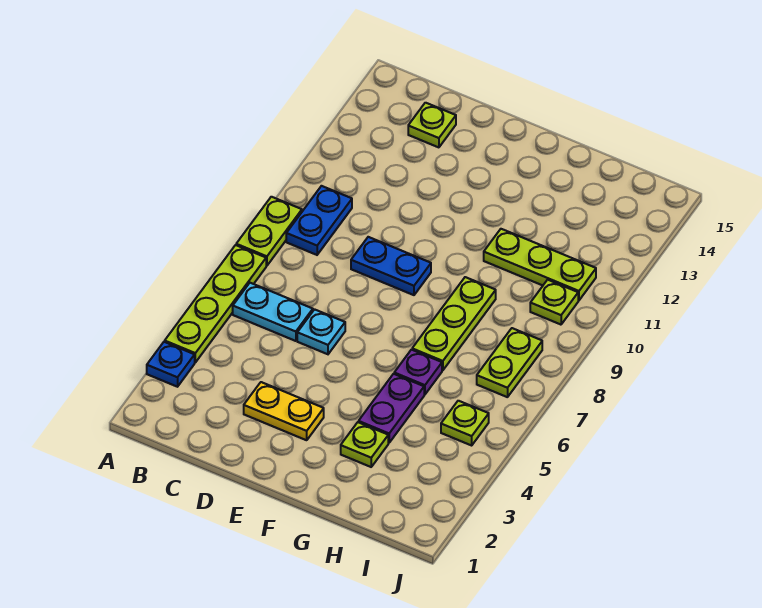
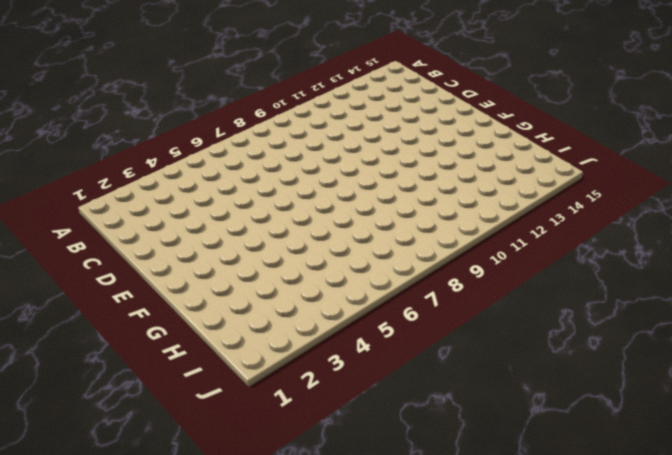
none -> blue 1x1 plate [147,342,195,387]
none -> lime 1x4 plate [165,245,266,362]
none -> lime 1x2 plate [236,197,302,266]

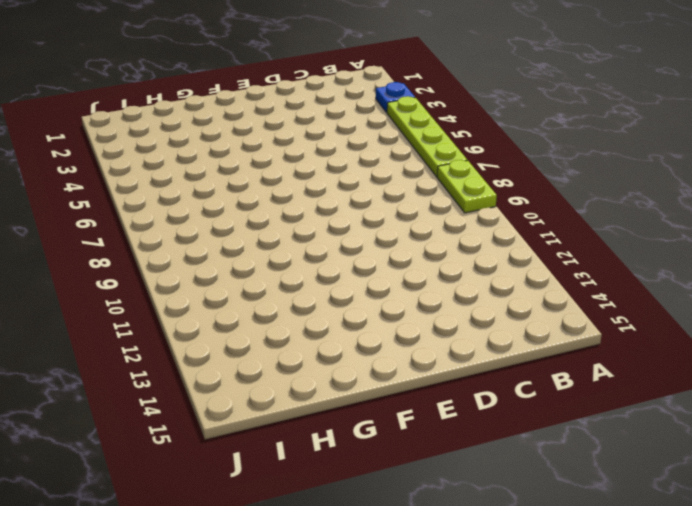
none -> cyan 1x2 plate [233,283,313,341]
none -> blue 1x2 plate [286,186,352,255]
none -> lime 1x1 plate [408,103,456,147]

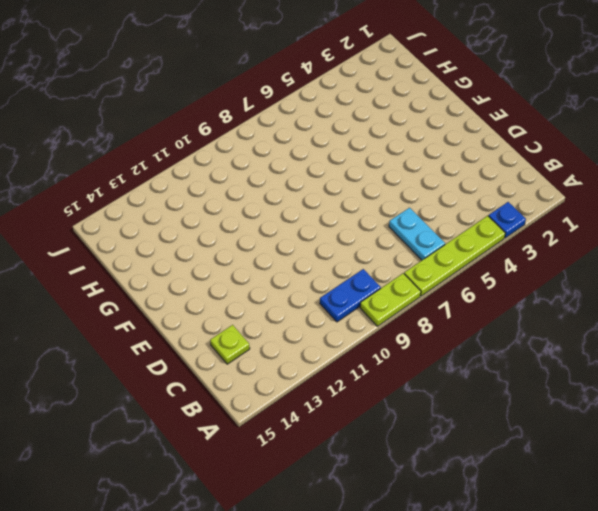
none -> yellow 1x2 plate [244,382,324,440]
none -> cyan 1x1 plate [297,309,345,354]
none -> blue 1x2 plate [351,237,431,295]

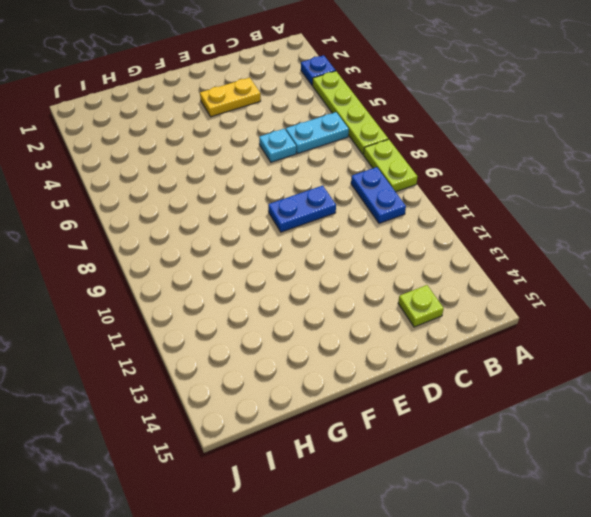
none -> lime 1x1 plate [341,422,388,467]
none -> purple 1x2 plate [359,374,424,443]
none -> purple 1x1 plate [394,350,442,395]

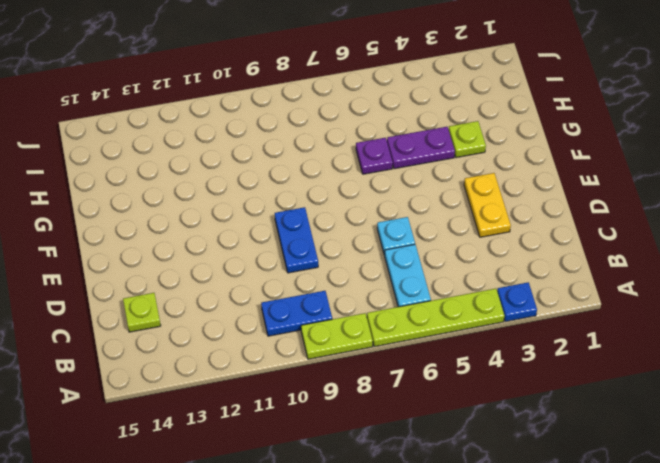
none -> lime 1x3 plate [412,277,496,370]
none -> lime 1x3 plate [484,229,596,300]
none -> lime 1x1 plate [441,401,489,445]

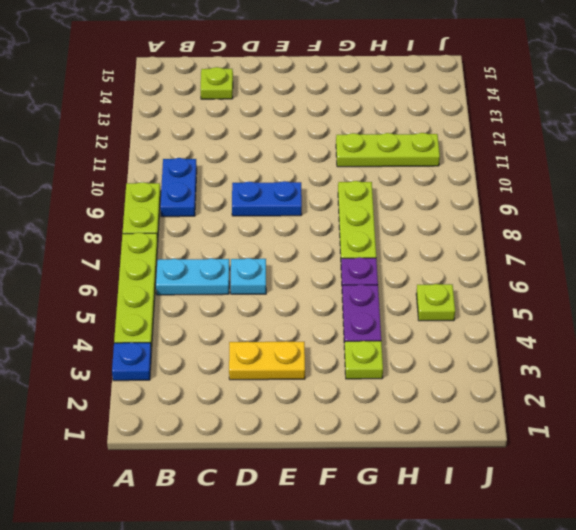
none -> lime 1x2 plate [477,328,542,397]
none -> lime 1x1 plate [530,280,578,325]

